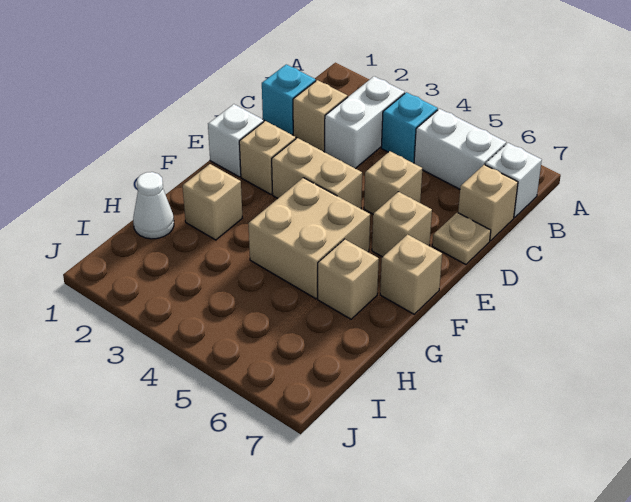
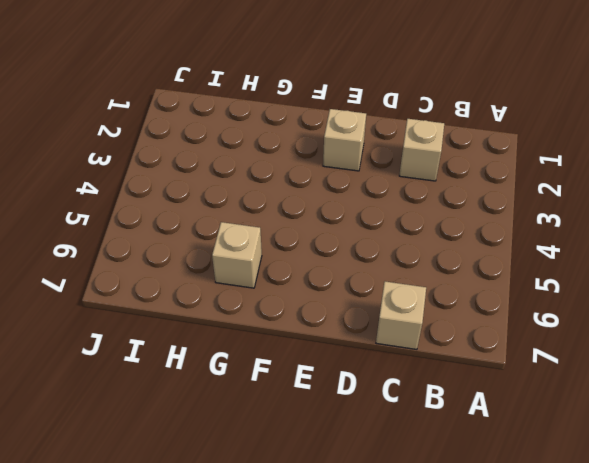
none -> white 1x2 brick [325,76,405,169]
none -> cyan 1x1 brick [381,92,438,163]
none -> white 1x2 brick [414,109,506,189]

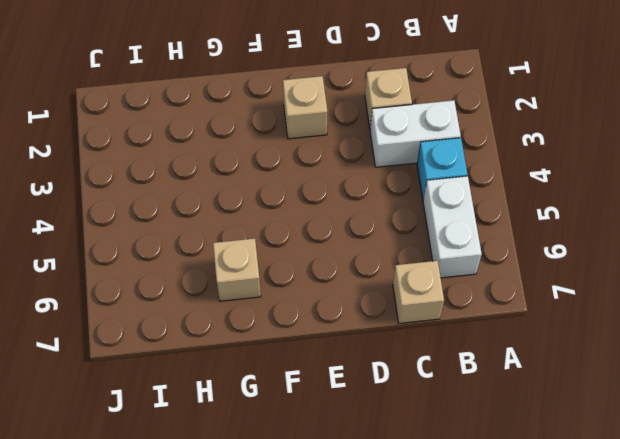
none -> white 1x1 brick [485,143,542,218]
none -> cyan 1x1 brick [262,64,316,135]
none -> tan 1x1 brick [364,151,422,214]

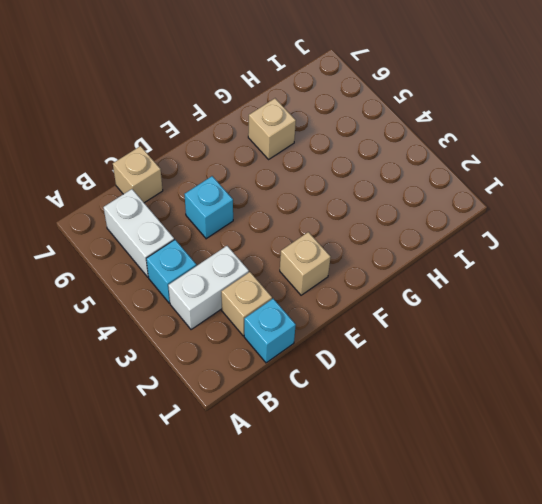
cyan 1x1 brick [184,176,233,239] -> tan 1x1 brick [364,151,422,214]
none -> white 1x1 brick [485,143,542,218]
none -> tan 1x1 plate [432,213,491,265]
none -> white 1x1 brick [208,104,264,177]

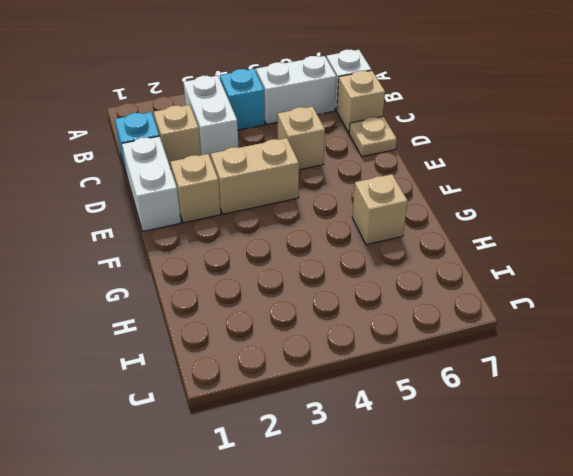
white 1x2 brick [122,136,181,231] -> white 1x1 brick [208,104,264,177]
none -> tan 1x1 brick [372,192,432,257]
none -> tan 2x2 brick [248,178,370,299]
none -> tan 1x1 brick [380,235,442,314]

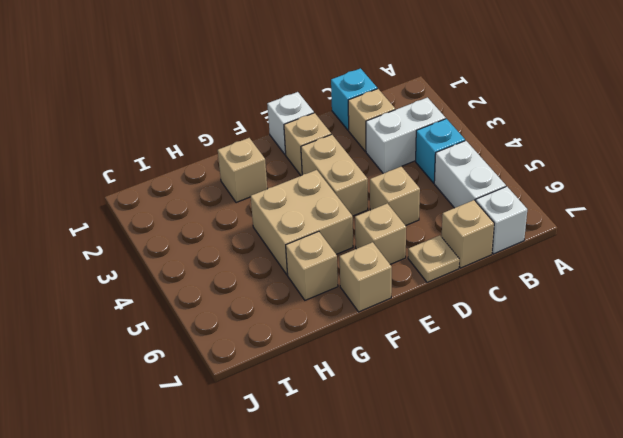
none -> white 1x1 cone [133,172,174,239]

